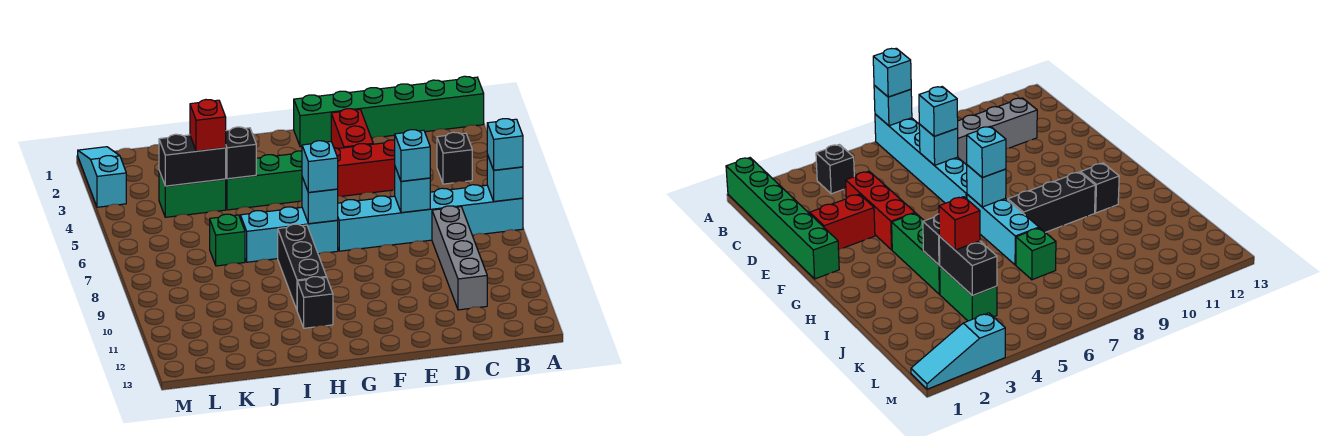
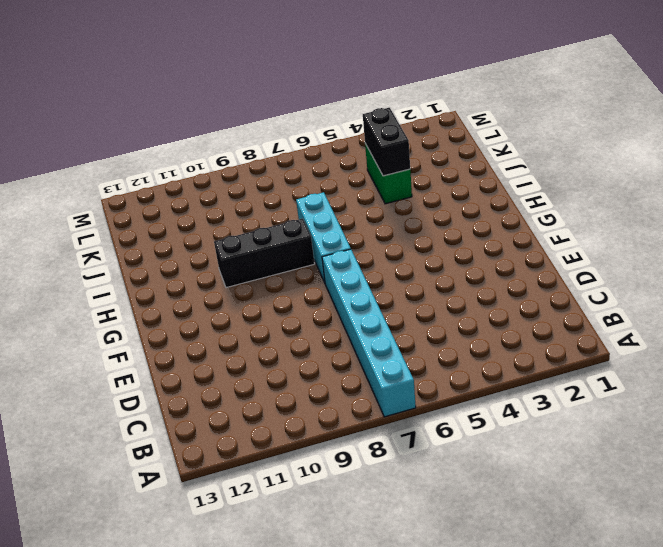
none -> green 1x6 brick [294,76,484,147]
none -> black 1x1 brick [437,132,472,184]
none -> grey 1x4 brick [432,206,487,310]

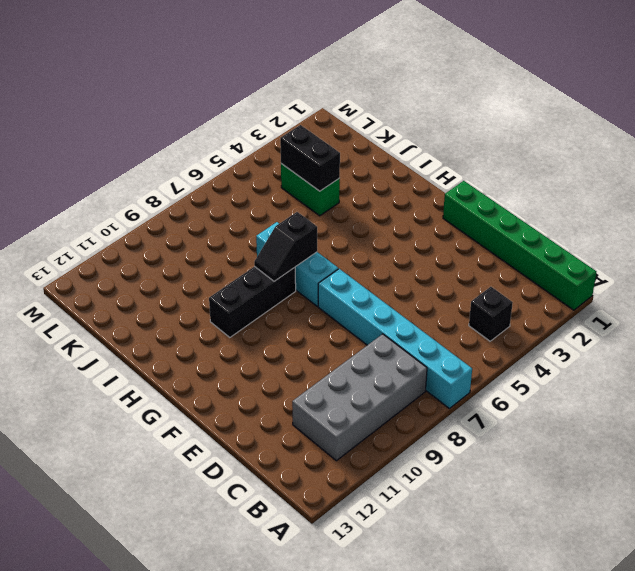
grey 2x4 brick [292,334,427,461] -> grey 1x4 brick [432,206,487,310]
black 1x2 slope [254,212,317,281] -> none
none -> red 1x3 brick [334,140,395,196]
none -> red 1x2 brick [331,109,373,149]
none -> green 1x3 brick [226,151,302,210]

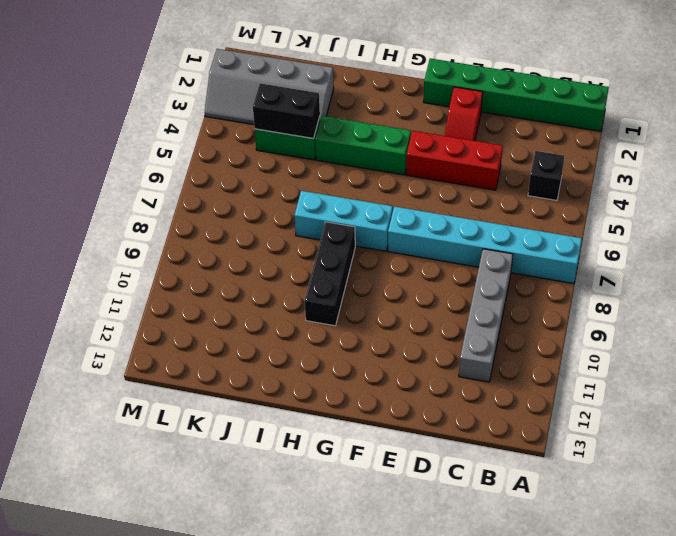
red 1x2 slope [445,87,483,141] -> red 1x2 brick [331,109,373,149]
grey 2x4 slope [204,49,334,125] -> cyan 1x3 slope [78,147,126,207]
none -> black 1x1 brick [297,277,333,328]
none -> green 1x1 brick [210,214,245,266]
none -> cyan 1x1 brick [487,155,523,201]

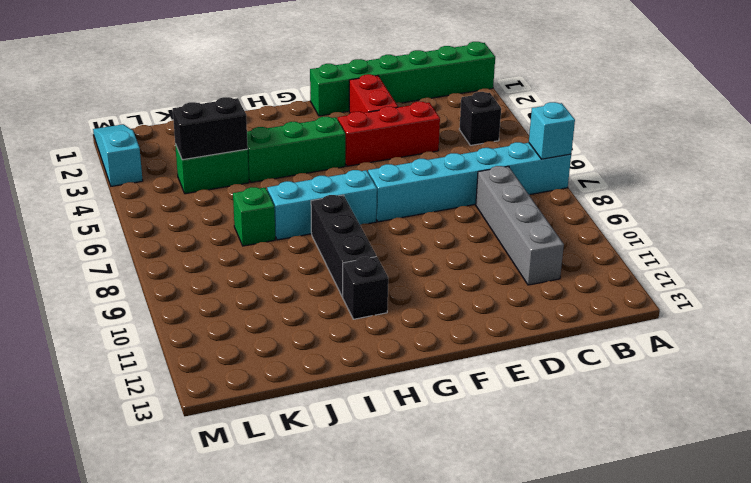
none -> cyan 1x1 brick [395,167,430,213]
none -> cyan 1x1 brick [302,177,338,224]
none -> black 1x1 brick [226,127,256,179]

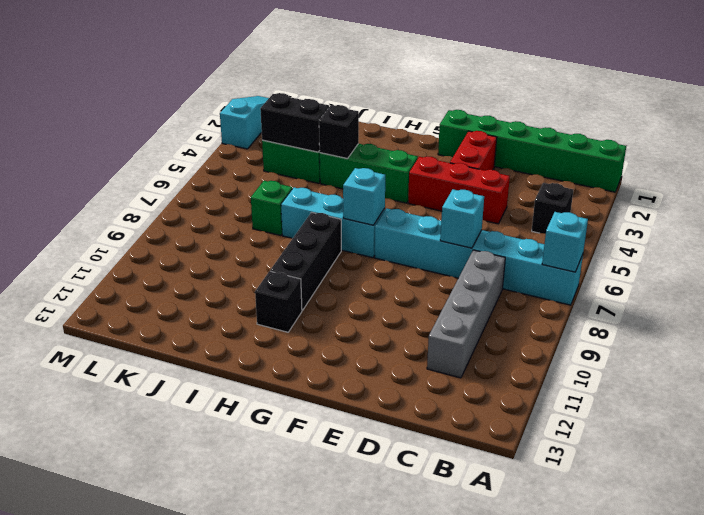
none -> cyan 1x1 brick [487,119,523,170]
none -> cyan 1x1 brick [395,130,430,181]
none -> cyan 1x1 brick [302,141,338,192]

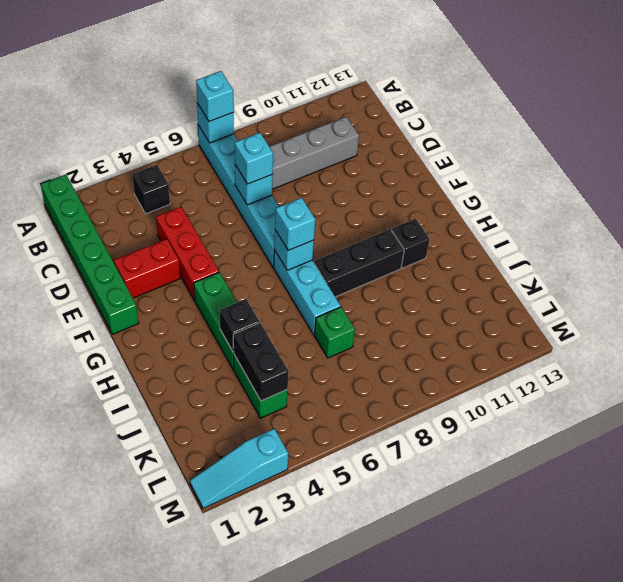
none -> red 1x1 brick [190,100,226,151]

